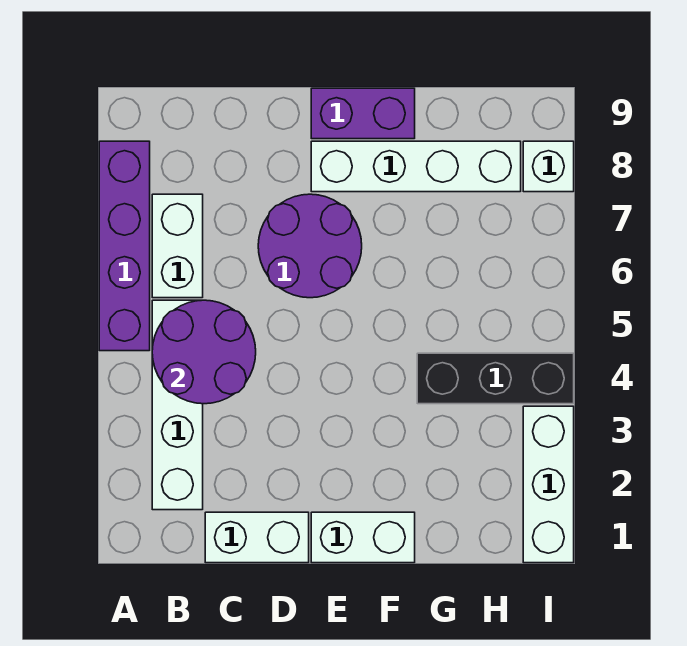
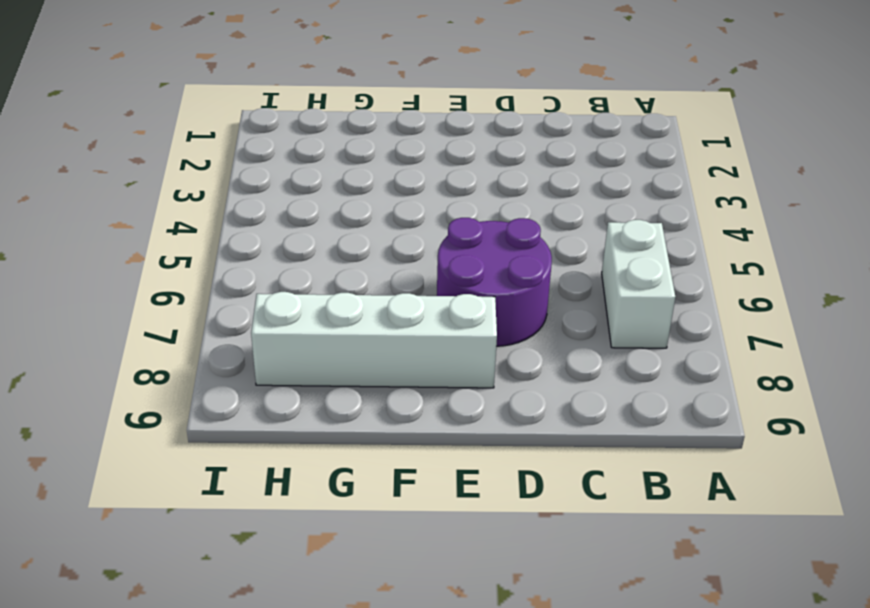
none -> purple 1x4 brick [99,141,150,351]
none -> white 1x4 brick [152,300,203,510]
none -> white 1x2 brick [205,512,309,563]

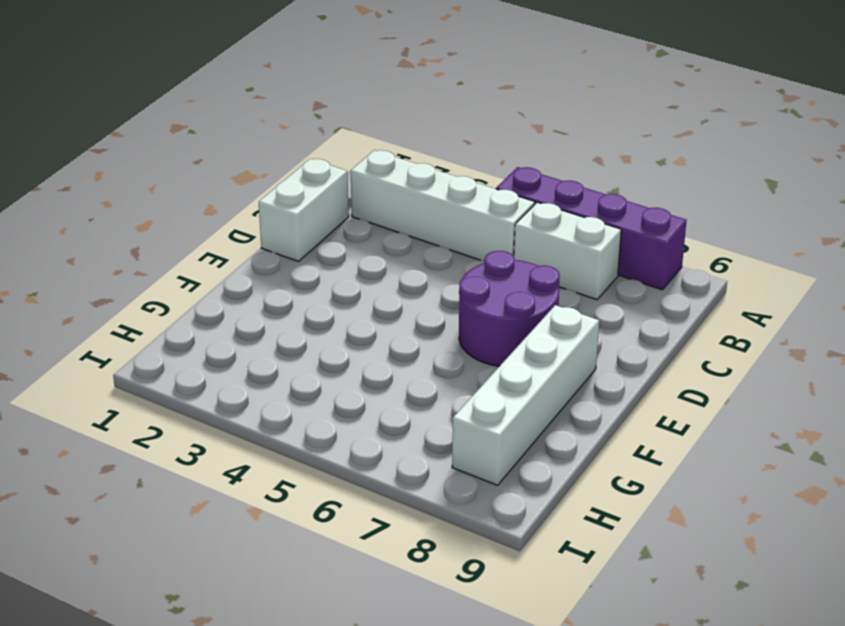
none -> white 1x2 brick [311,512,415,563]
none -> purple 1x2 brick [311,88,415,139]
none -> black 1x3 brick [417,353,574,404]

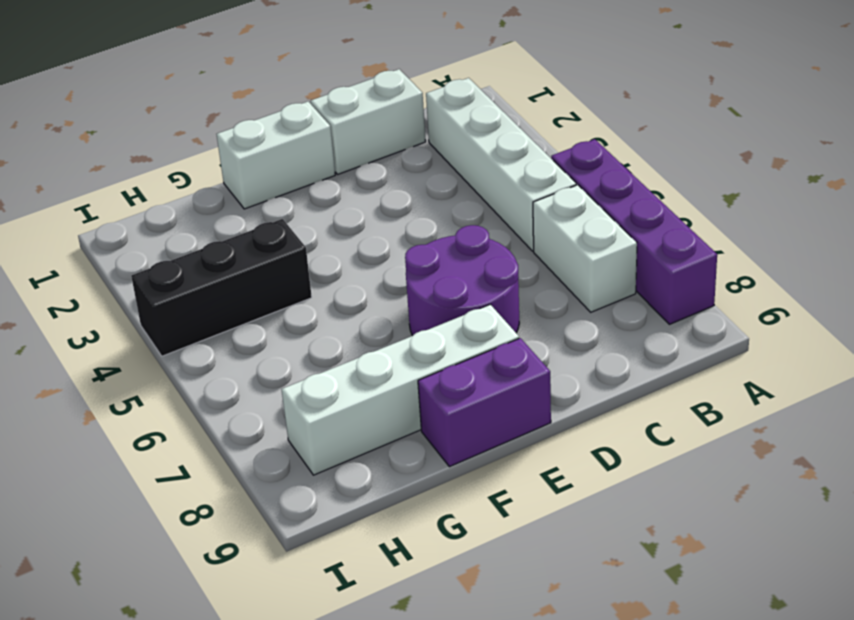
none -> white 1x3 brick [523,406,574,563]
none -> white 1x1 brick [523,141,574,192]
none -> purple 2x2 round brick [152,300,256,404]

